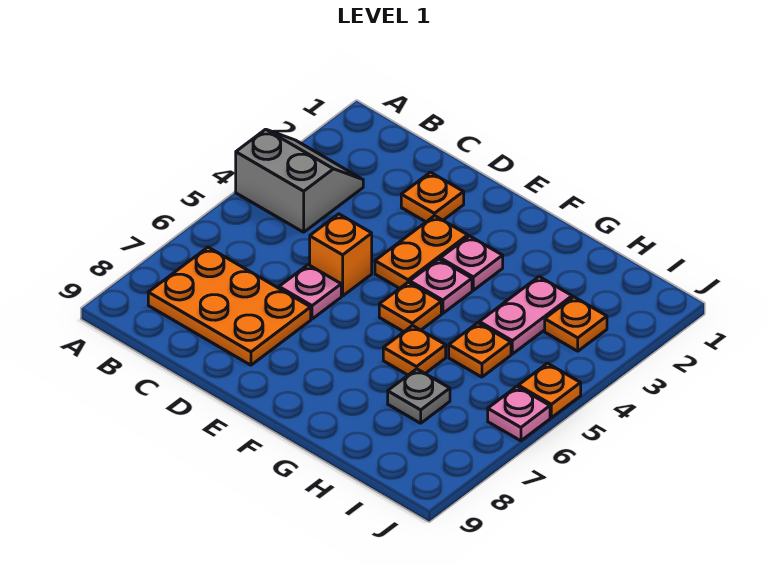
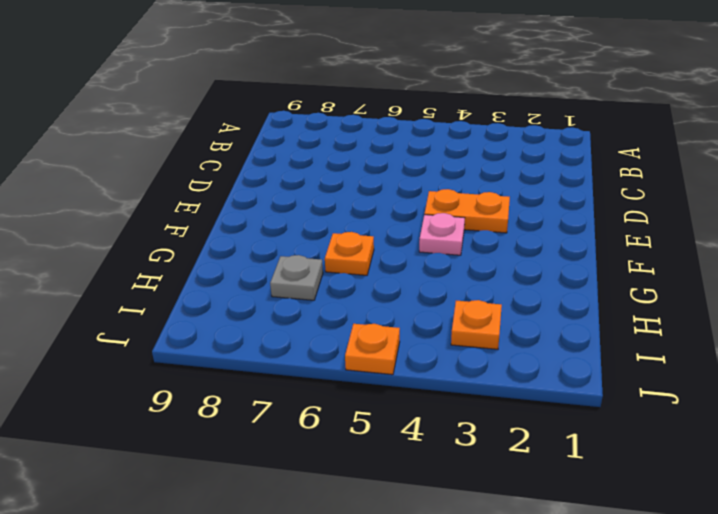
none -> grey 2x2 slope [236,129,363,232]
none -> orange 2x3 plate [148,247,311,365]
none -> orange 1x1 plate [401,172,464,222]

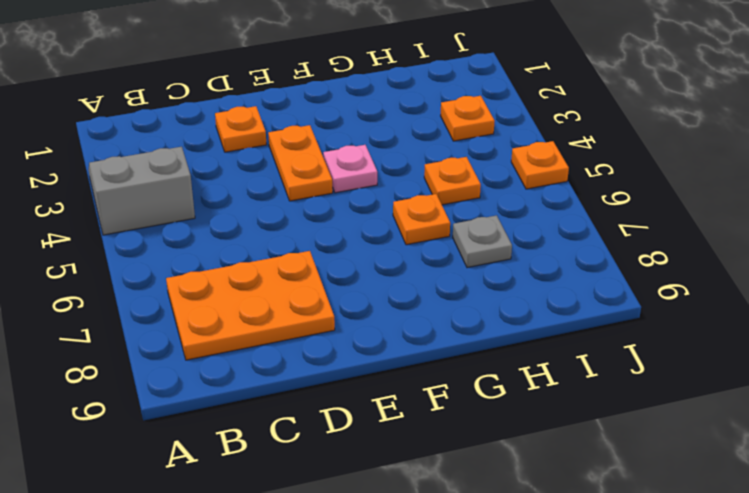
none -> orange 1x1 brick [310,214,372,296]
none -> pink 1x1 plate [279,265,341,319]
none -> pink 1x1 plate [440,236,503,290]

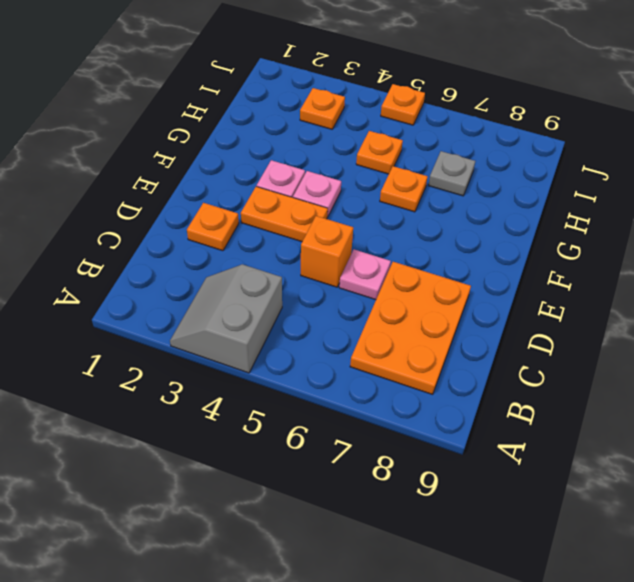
none -> orange 1x1 plate [379,282,441,332]
none -> pink 1x2 plate [479,277,572,354]
none -> pink 1x1 plate [488,387,550,441]

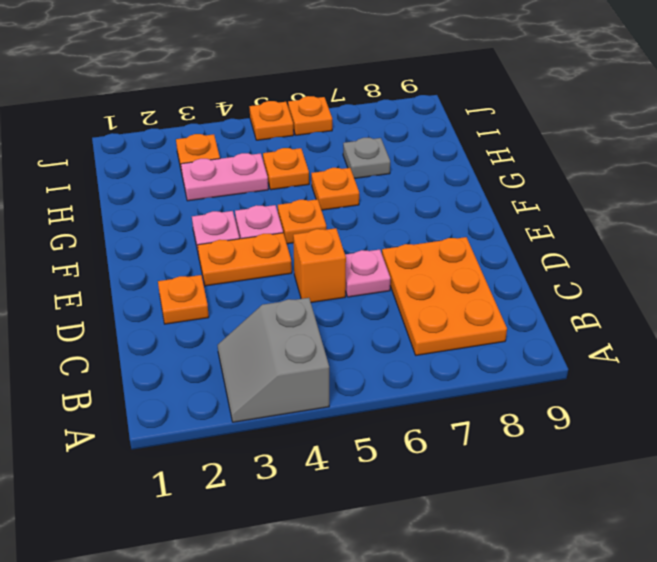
orange 1x1 plate [288,96,332,135] -> pink 1x1 plate [488,387,550,441]

